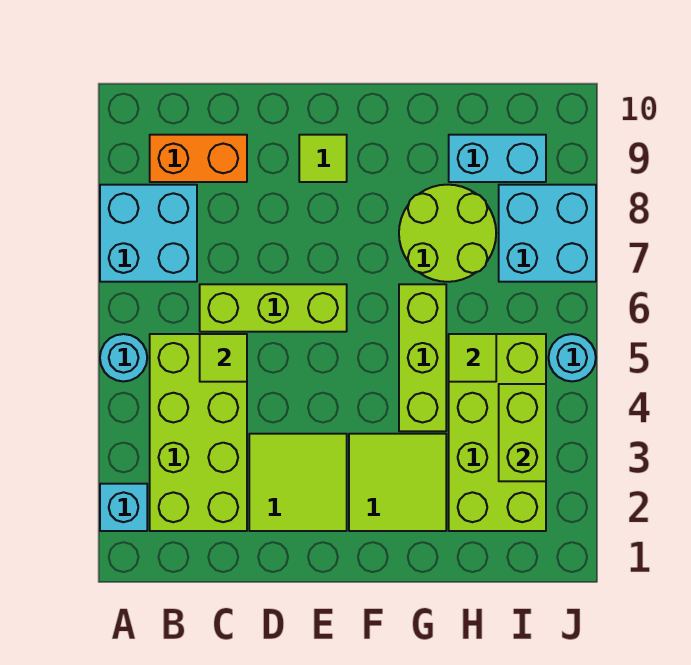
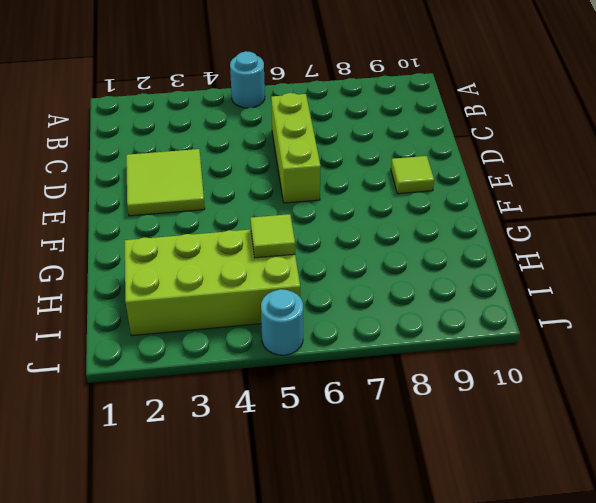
none -> cyan 1x1 brick [100,484,147,531]
none -> cyan 2x2 brick [100,185,197,282]
none -> lime 2x4 brick [150,334,247,531]

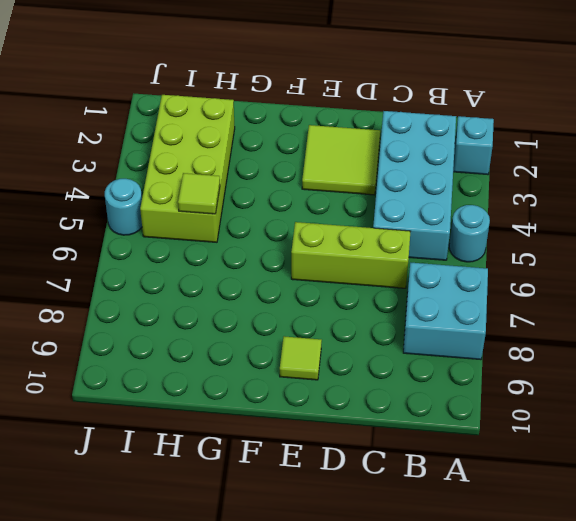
cyan 2x4 brick [373,111,456,260] -> lime 2x4 brick [150,334,247,531]
none -> orange 1x2 brick [150,135,247,182]
none -> lime 2x2 tile [349,434,446,531]
none -> lime 1x3 brick [399,284,446,431]

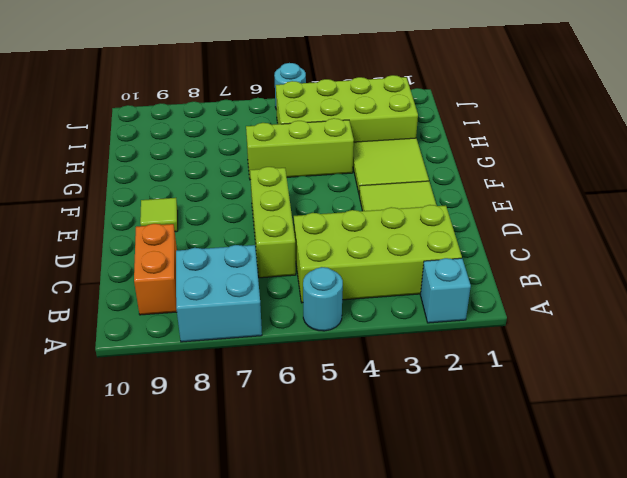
none -> lime 2x2 round brick [399,185,496,282]
none -> cyan 1x2 brick [449,135,546,182]
none -> cyan 2x2 brick [499,185,596,282]

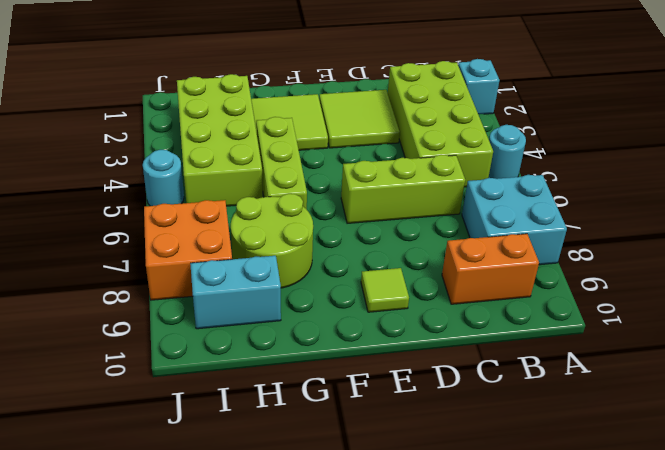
orange 2x2 brick [144,200,232,300] -> cyan 2x2 brick [499,185,596,282]
none -> lime 1x1 tile [200,334,247,382]
none -> lime 1x1 tile [449,334,496,382]
none -> lime 1x2 brick [499,384,546,481]

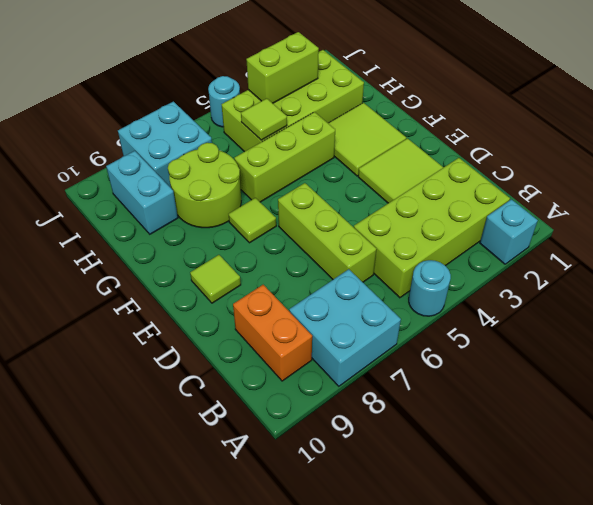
lime 1x1 tile [229,198,276,243] -> lime 1x1 tile moved to [200,334,247,382]

